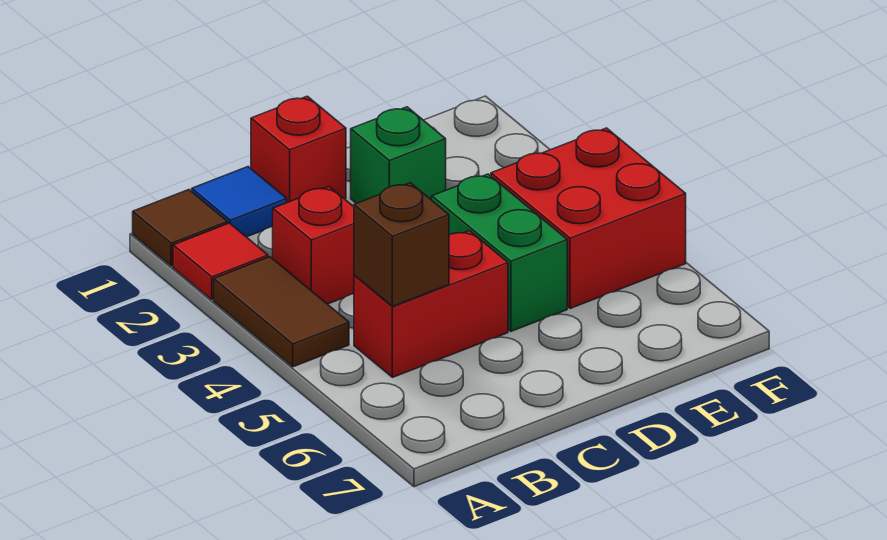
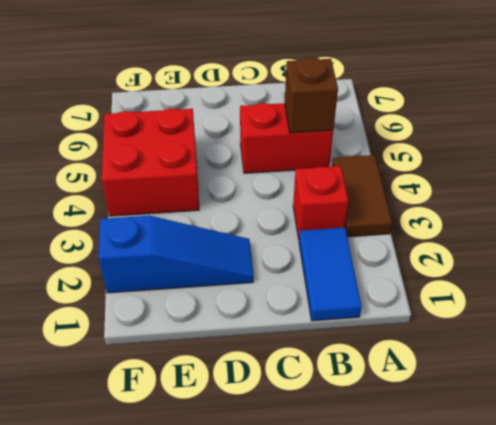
blue 1x2 tile [299,228,362,321] -> blue 1x1 tile [192,167,287,237]
blue 1x3 slope [99,216,254,293] -> green 1x1 brick [351,107,446,203]
none -> brown 1x1 tile [133,190,228,266]
none -> red 1x1 tile [173,223,268,300]

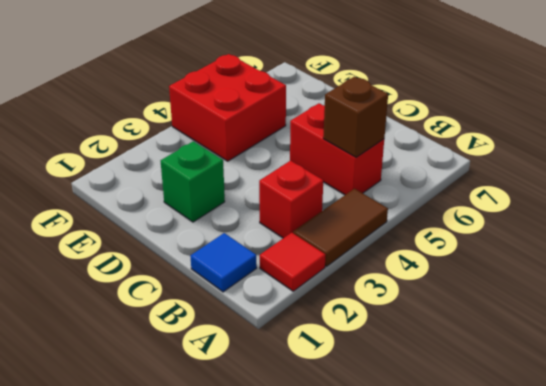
none -> brown 1x1 tile [133,190,228,266]
none -> red 1x1 brick [251,96,346,203]

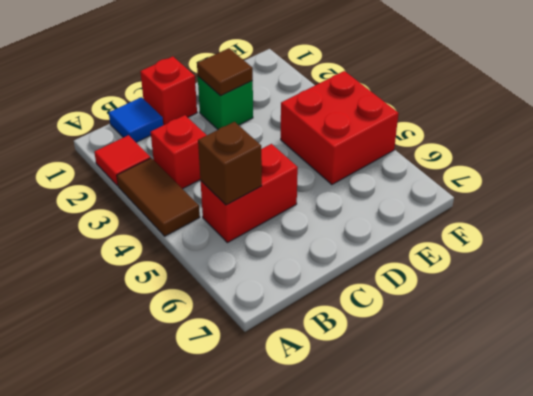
brown 1x1 tile [197,48,253,96] -> brown 1x1 tile moved to [133,190,228,266]
none -> green 1x2 brick [432,174,567,331]

